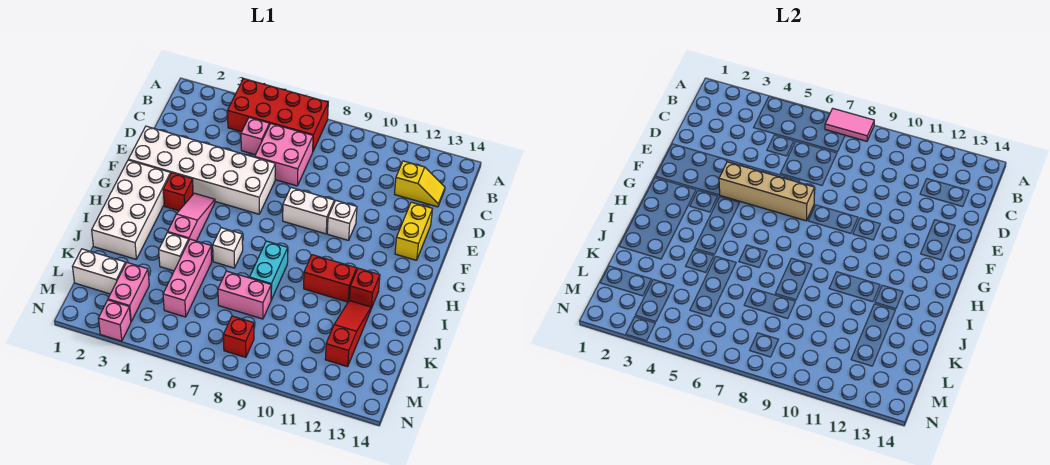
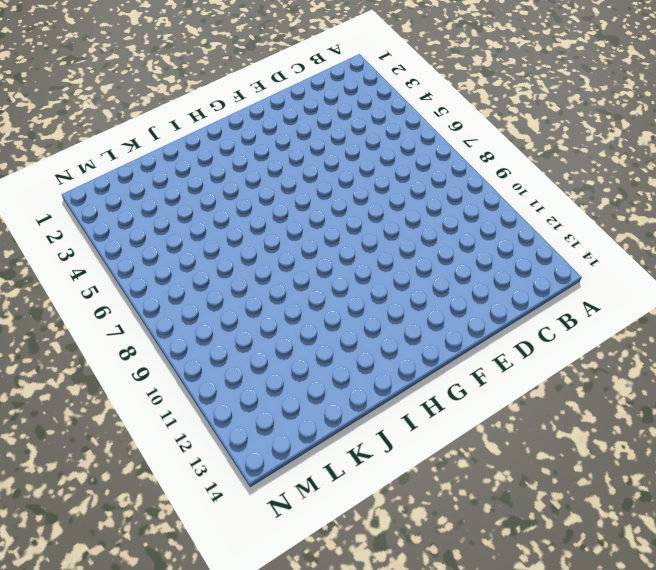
none -> red 2x4 brick [228,79,328,151]
none -> pink 1x1 brick [241,117,269,155]
none -> pink 2x2 brick [255,124,313,186]

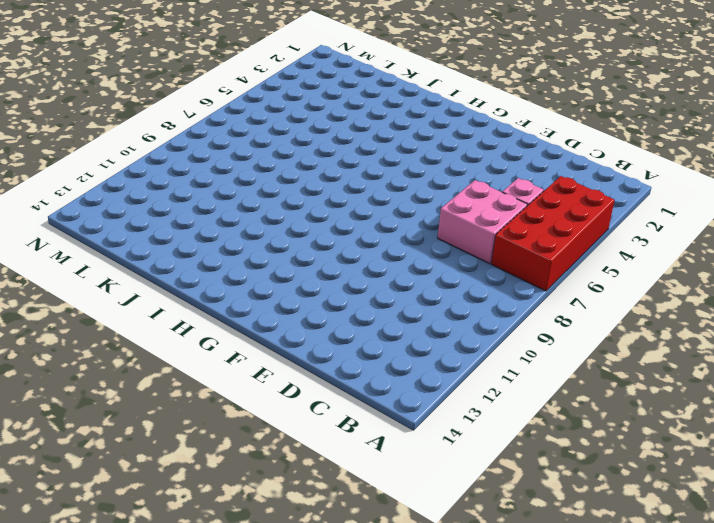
none -> yellow 1x2 slope [395,161,445,207]
none -> white 2x6 brick [128,126,275,214]
none -> yellow 1x2 brick [395,202,432,260]

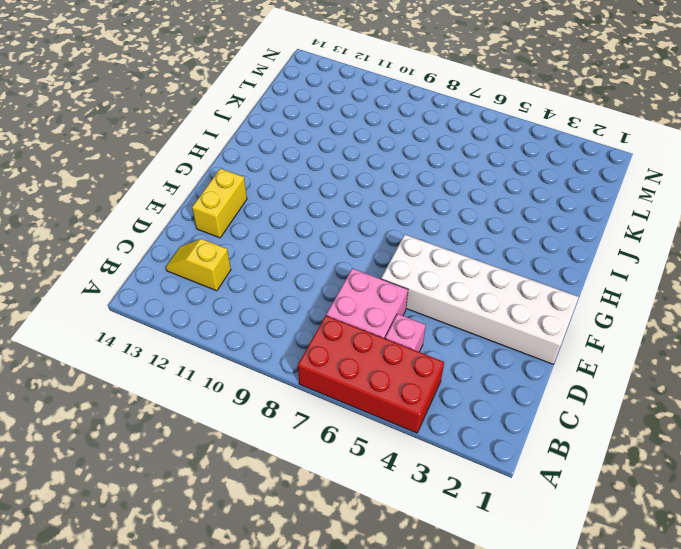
none -> white 1x2 brick [283,188,334,234]
none -> white 1x1 brick [327,201,357,240]
none -> white 2x4 brick [92,160,171,259]

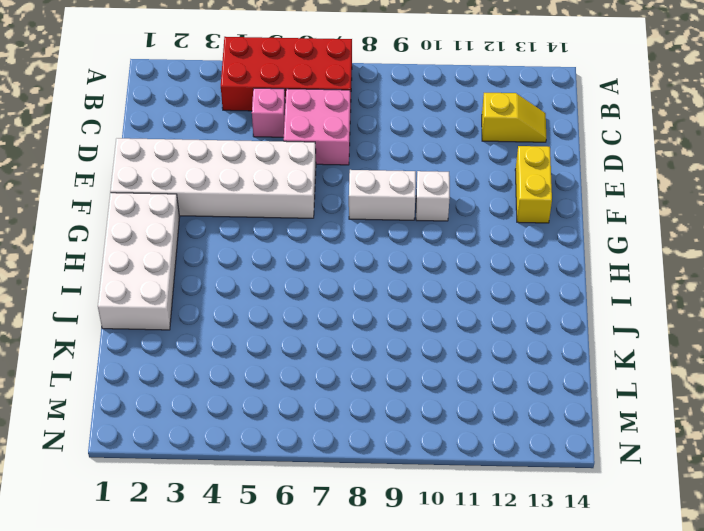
none -> red 1x1 brick [163,173,193,211]
none -> pink 1x3 slope [168,193,215,241]
none -> white 1x1 brick [213,228,243,268]

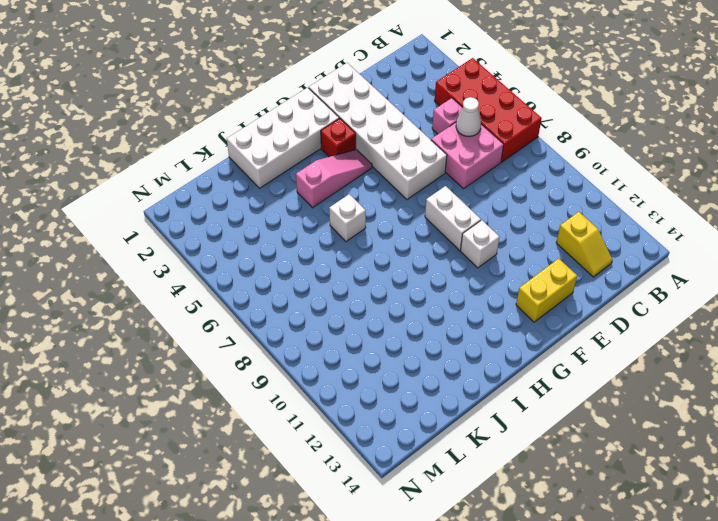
white 1x1 cone [456,97,481,136] -> none
none -> cyan 1x2 brick [250,241,288,300]
none -> red 1x2 brick [304,255,357,302]
none -> red 1x1 brick [349,268,380,308]

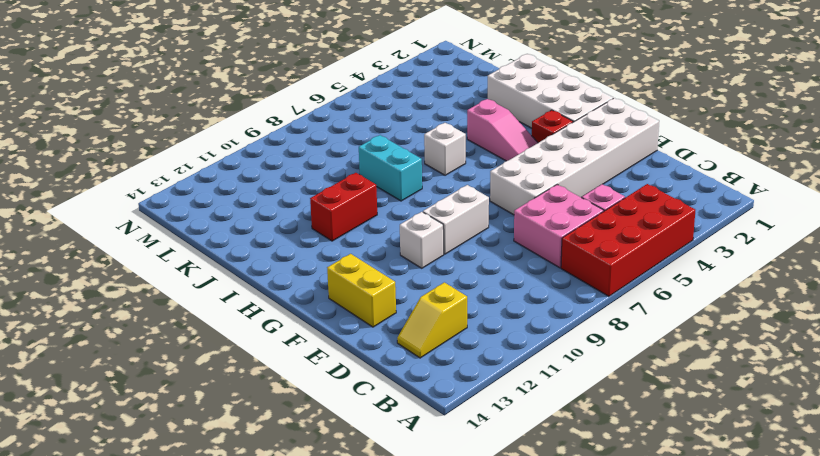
none -> red 1x1 brick [349,268,380,308]
none -> white 1x1 brick [159,232,189,271]
none -> pink 1x3 brick [163,239,212,317]

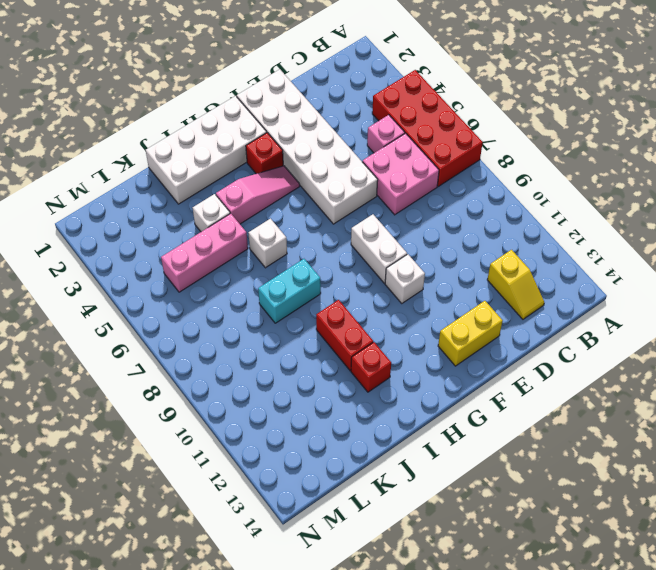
none -> red 1x3 slope [325,301,371,367]
none -> pink 1x2 brick [218,271,271,319]
none -> white 1x2 brick [72,249,126,294]

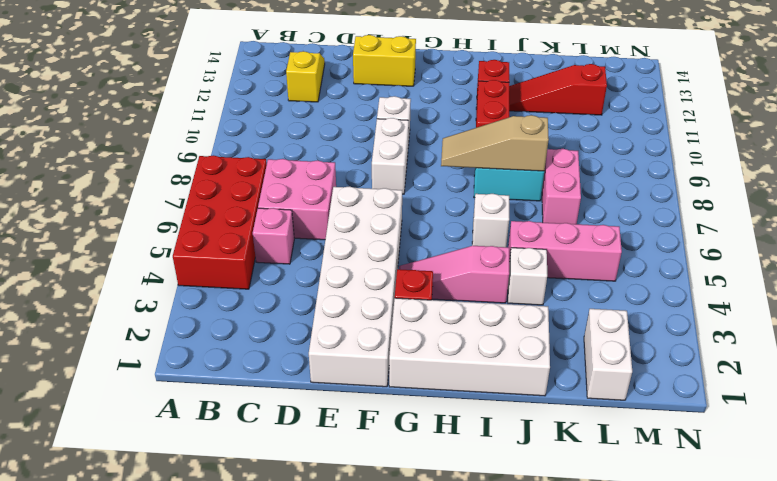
tan 1x3 slope [441,115,549,171] -> none
none -> pink 1x2 brick [108,263,149,321]
none -> red 1x1 brick [223,316,254,357]
none -> pink 1x1 brick [98,300,131,341]

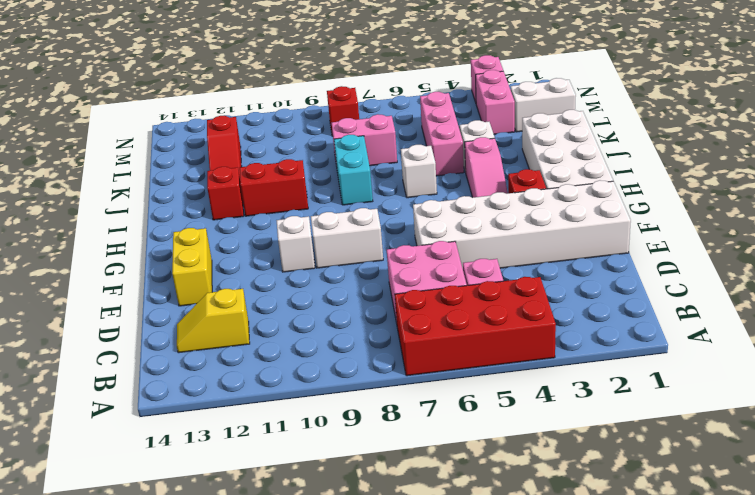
none -> pink 1x2 tile [825,108,874,141]
none -> tan 1x4 brick [719,162,815,221]

